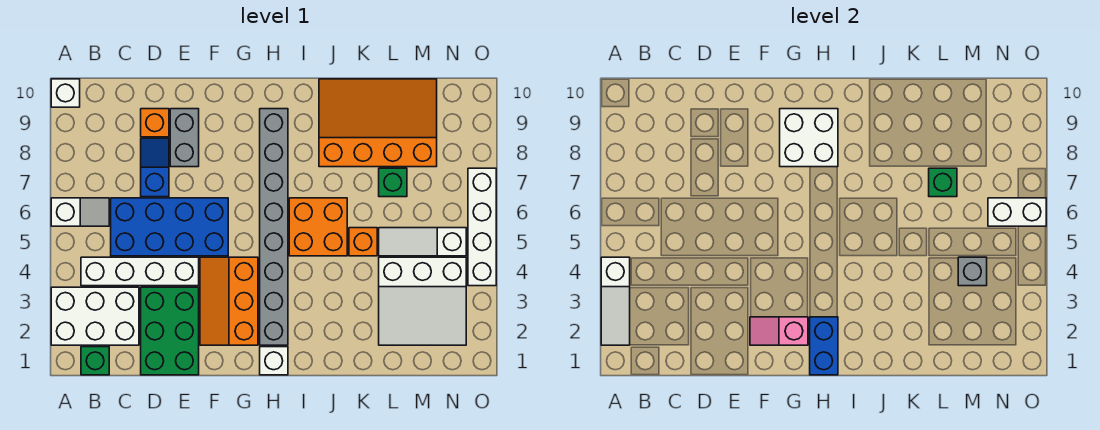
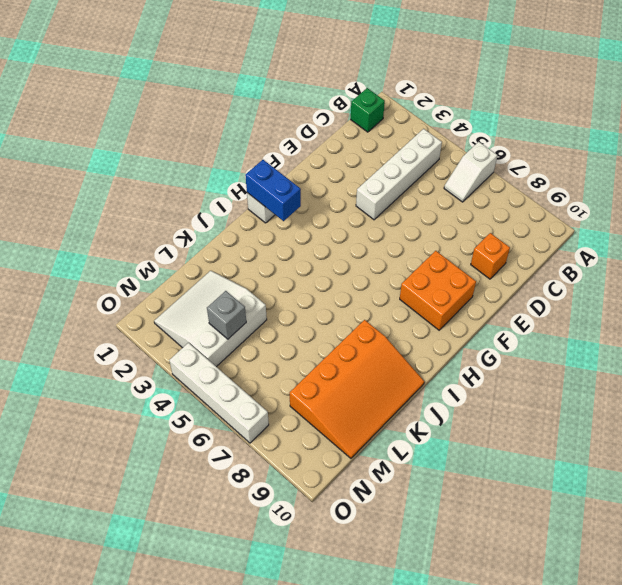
orange 2x2 brick [400,251,476,330] -> orange 2x2 brick moved to [289,198,347,256]
none -> white 2x3 brick [51,287,139,345]
none -> white 1x1 brick [51,79,80,107]
none -> blue 2x4 brick [111,198,228,256]

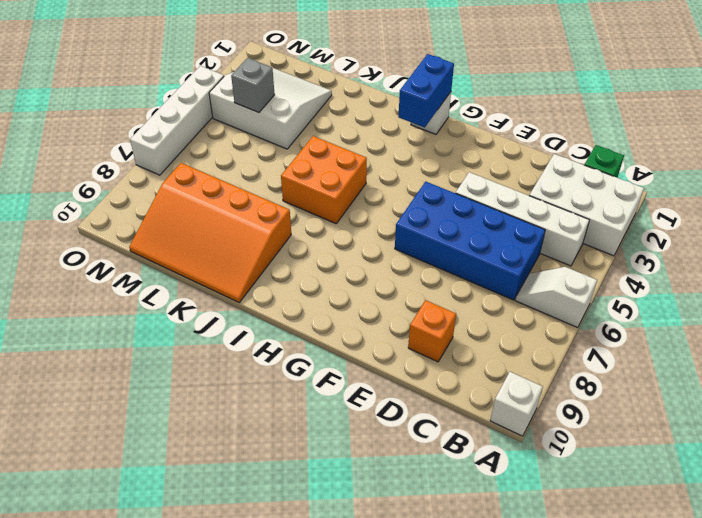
none -> green 2x3 brick [141,287,199,375]
none -> blue 1x2 slope [141,138,169,197]
none -> grey 1x2 brick [170,109,199,167]

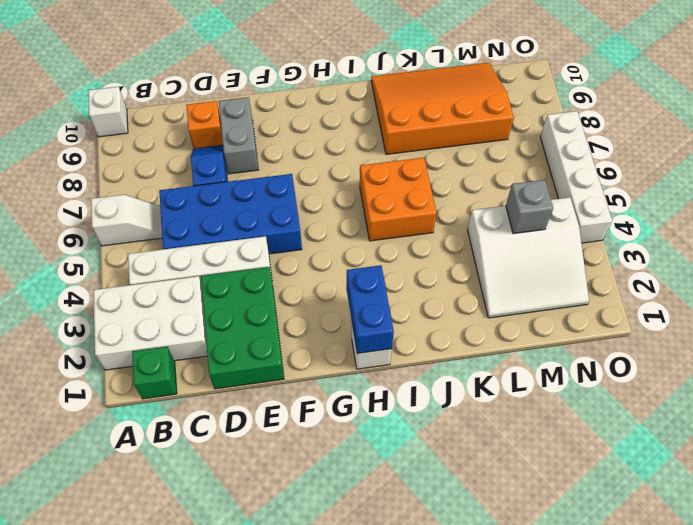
none -> orange 2x3 slope [200,257,258,345]
none -> grey 1x8 brick [260,109,288,345]
none -> orange 1x1 brick [349,228,377,256]

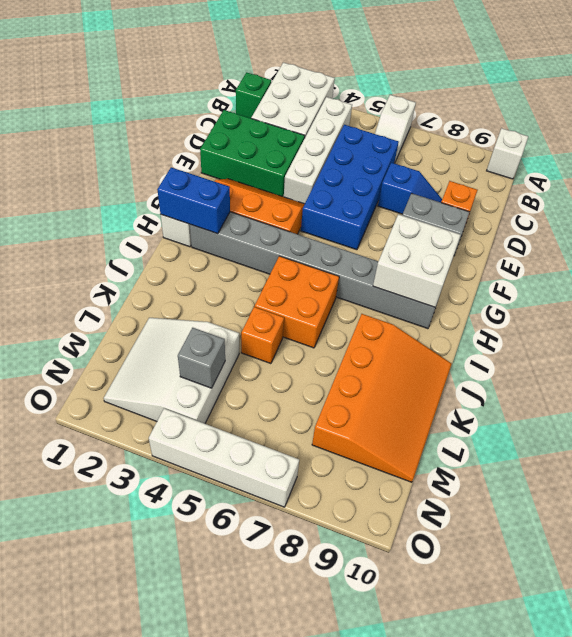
none -> white 1x3 slope [379,228,466,256]
none -> green 1x1 brick [379,168,407,197]
none -> white 1x3 slope [601,257,630,345]

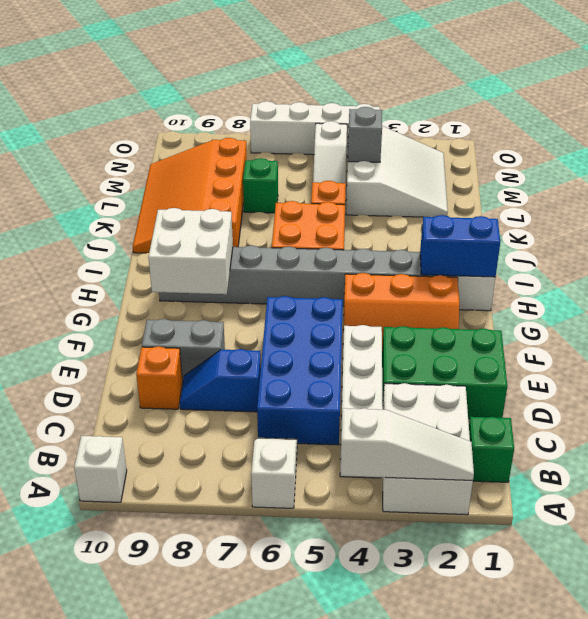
none -> pink 1x2 slope [750,317,808,345]
none -> green 1x1 brick [929,168,957,197]
none -> white 1x2 brick [988,198,1046,226]

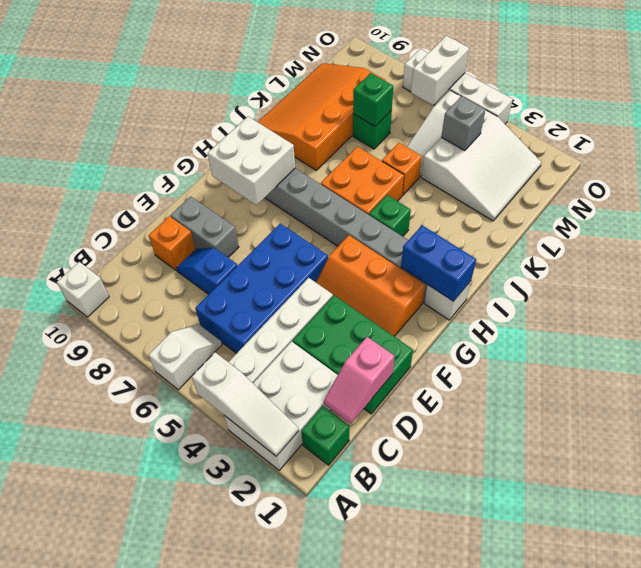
pink 1x2 slope [324,337,395,424] -> pink 1x2 slope moved to [750,317,808,345]
green 1x1 brick [369,195,411,236] -> none

